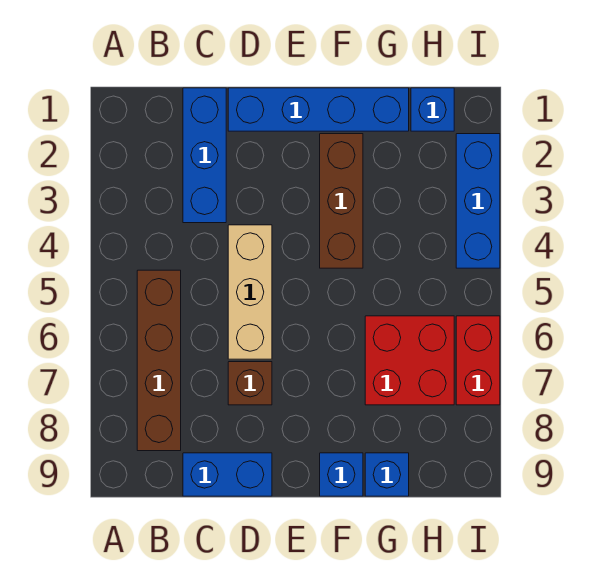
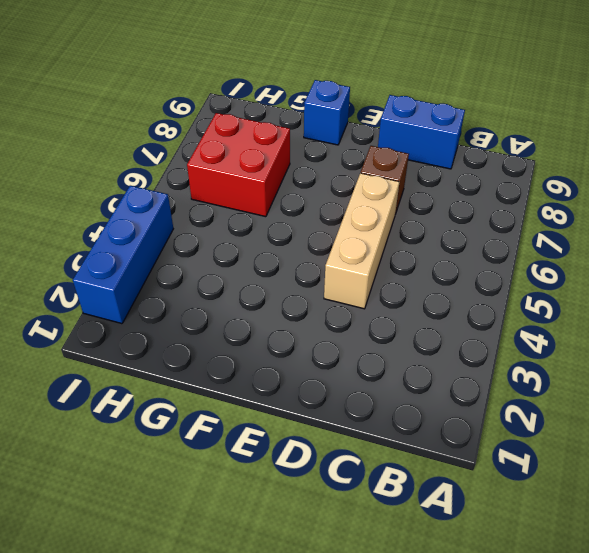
none -> brown 1x4 brick [137,270,181,451]
none -> blue 1x3 brick [183,88,226,223]
none -> blue 1x4 brick [228,88,409,131]

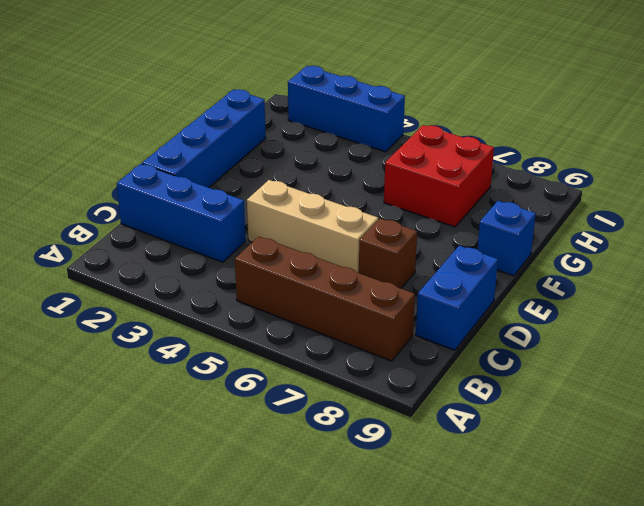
none -> brown 1x3 brick [320,134,363,268]
none -> blue 1x1 brick [365,453,409,496]
none -> blue 1x1 brick [411,88,454,131]

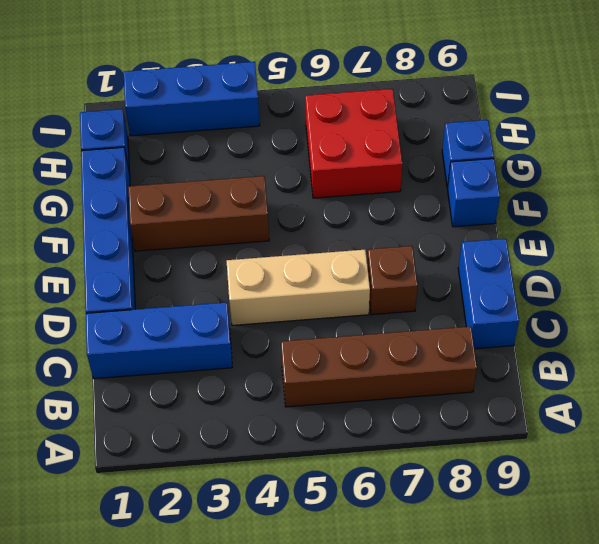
none -> red 1x2 brick [456,316,500,405]

